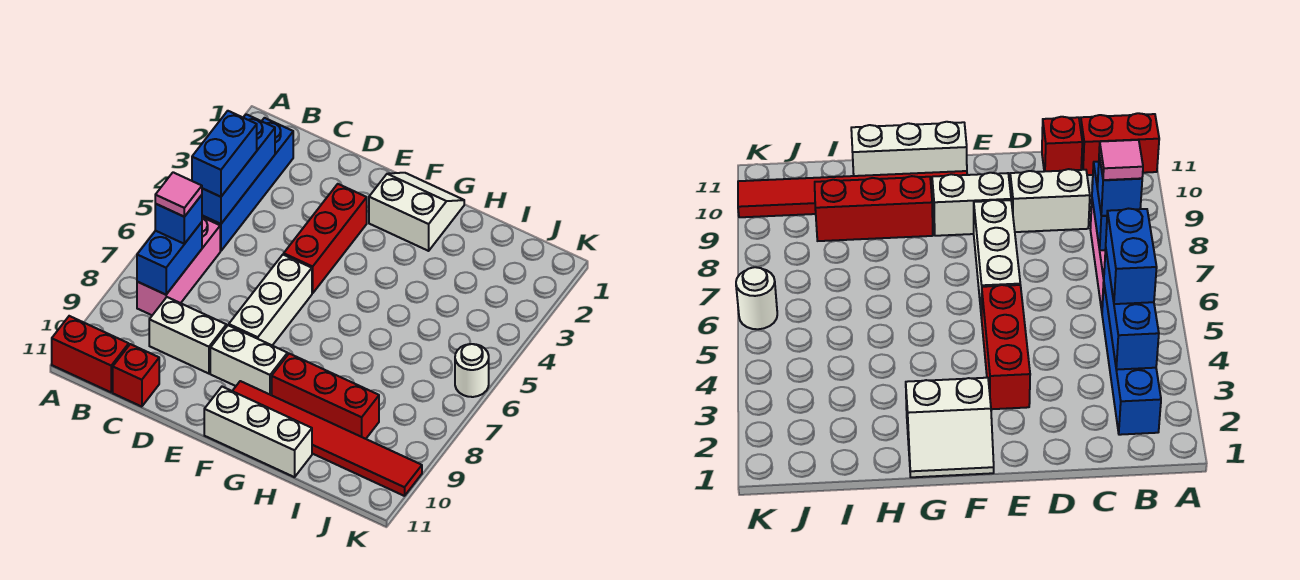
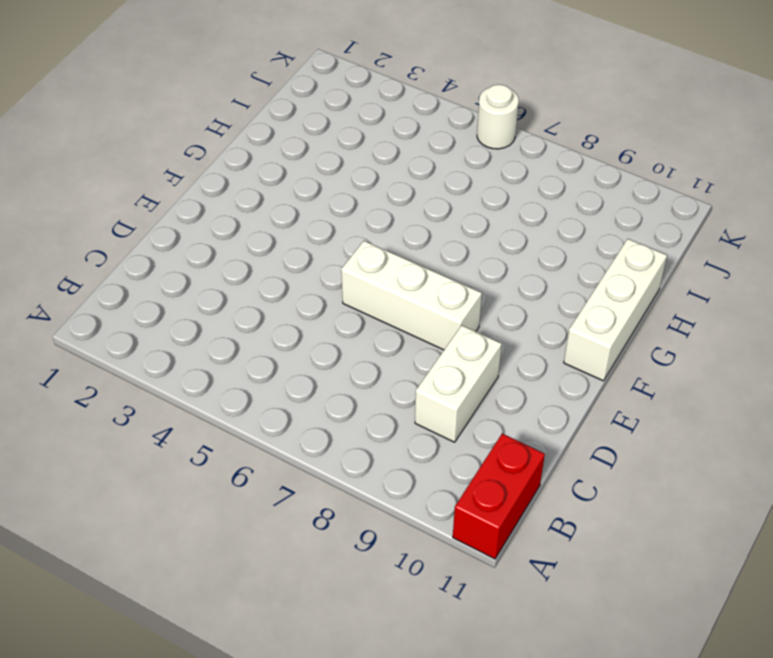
none -> blue 1x4 brick [202,118,293,251]
none -> pink 1x3 brick [137,217,220,315]
none -> red 1x1 brick [113,344,159,407]

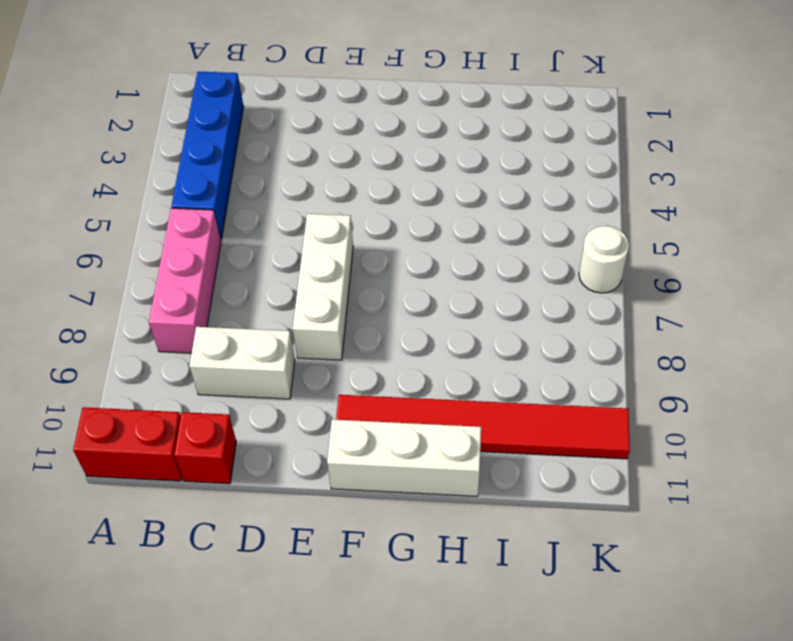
none -> red 1x3 brick [284,184,367,293]
none -> white 1x2 brick [210,325,288,395]
none -> white 2x2 slope [369,173,464,251]

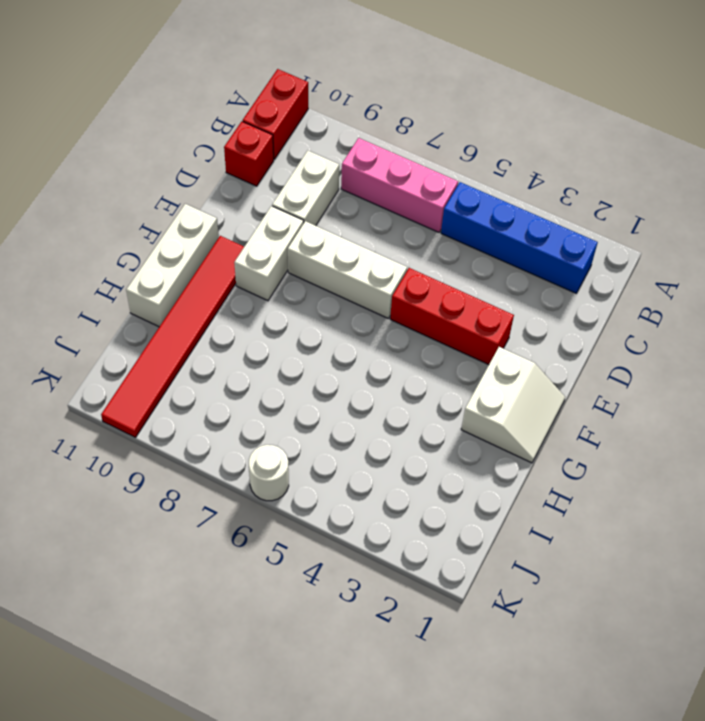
none -> red 1x3 brick [272,354,379,439]
none -> blue 1x3 brick [202,114,275,224]
none -> blue 1x2 brick [137,222,202,295]

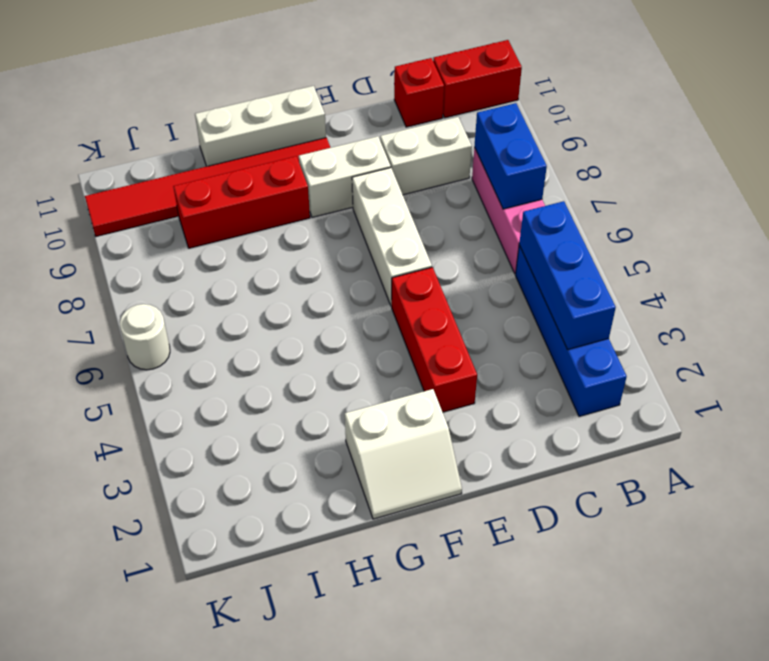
none -> blue 1x2 brick [192,111,257,197]
none -> blue 1x1 brick [155,195,202,244]
none -> pink 1x1 tile [155,172,202,217]

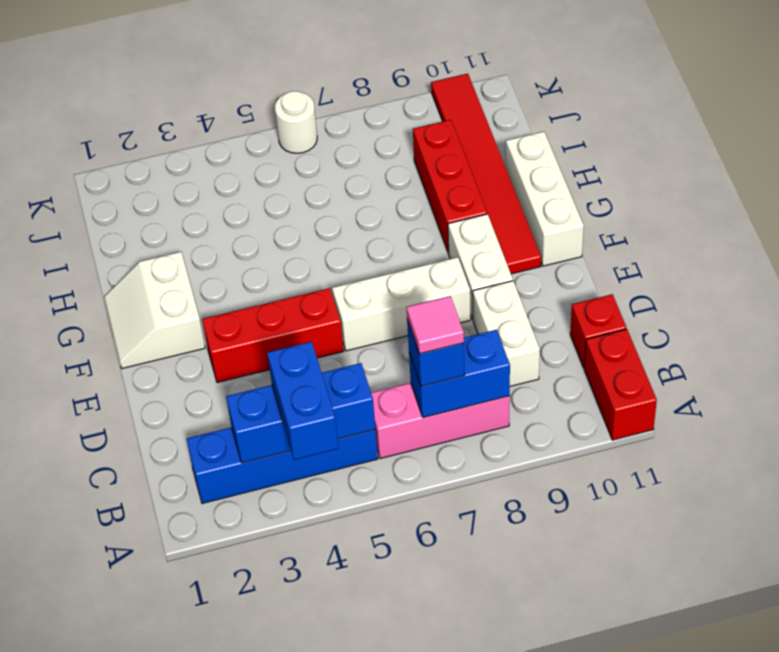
blue 1x2 brick [267,342,339,460] -> blue 1x2 brick turned to [192,111,257,197]

